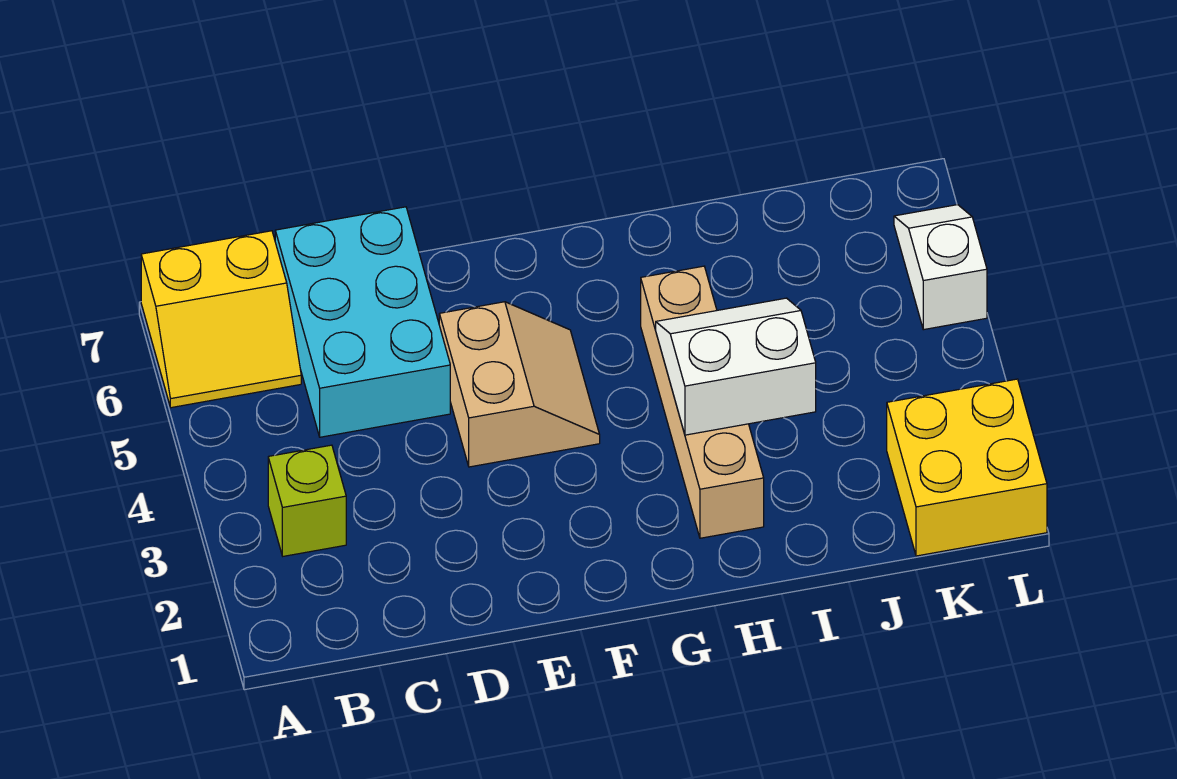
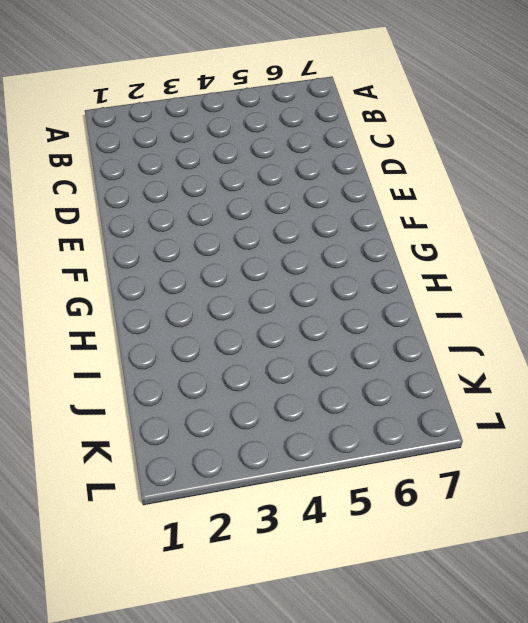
none -> yellow 2x2 slope [141,231,301,408]
none -> lime 1x1 brick [268,445,346,556]

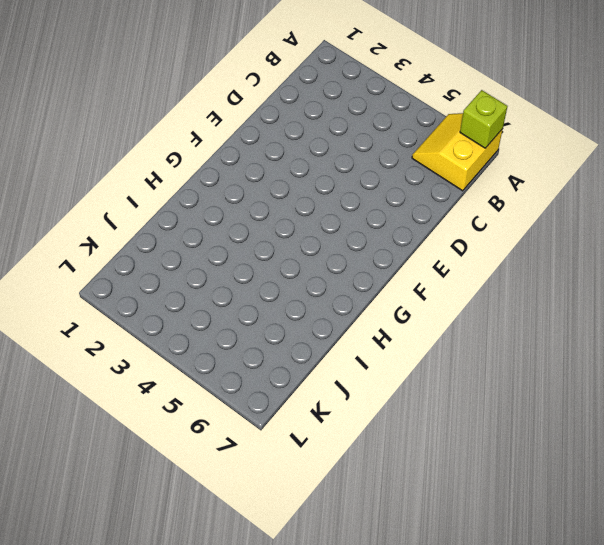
lime 1x1 brick [460,90,508,148] -> lime 1x1 brick moved to [268,445,346,556]
none -> cyan 2x3 brick [275,207,450,437]
none -> tan 2x2 slope [439,302,600,467]

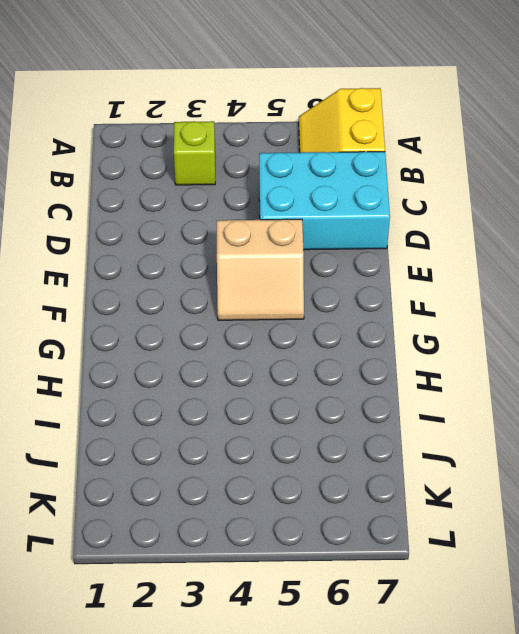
none -> tan 1x4 brick [641,266,764,538]
none -> yellow 2x2 brick [887,379,1047,556]

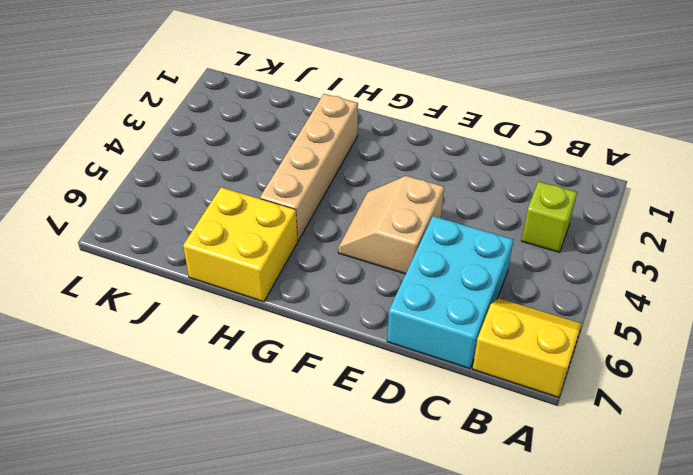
yellow 2x2 brick [183,187,298,302] -> yellow 2x2 brick moved to [887,379,1047,556]
none -> white 1x2 slope [894,205,987,330]
none -> white 2x2 slope [656,298,816,435]

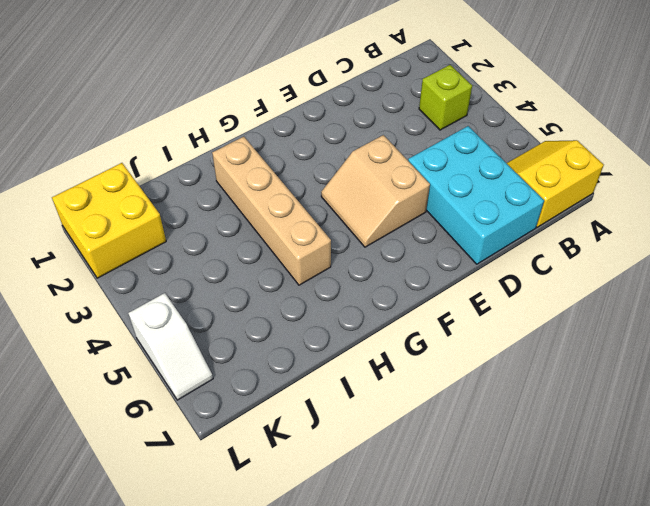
none -> white 2x2 slope [656,298,816,435]

